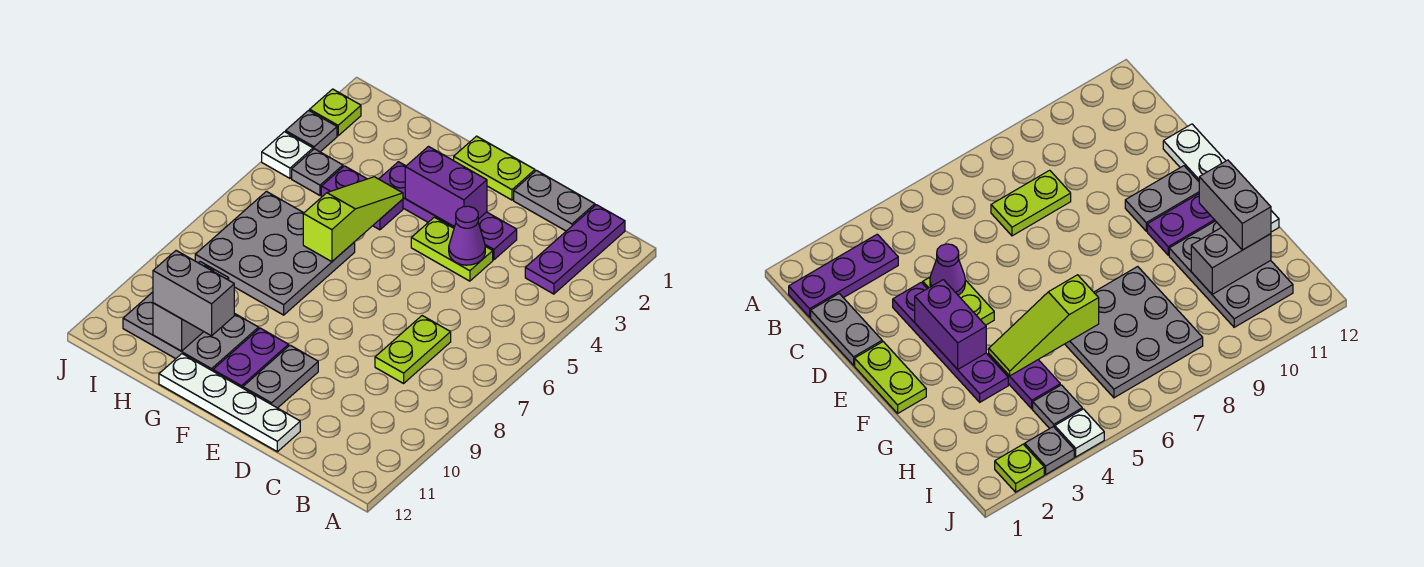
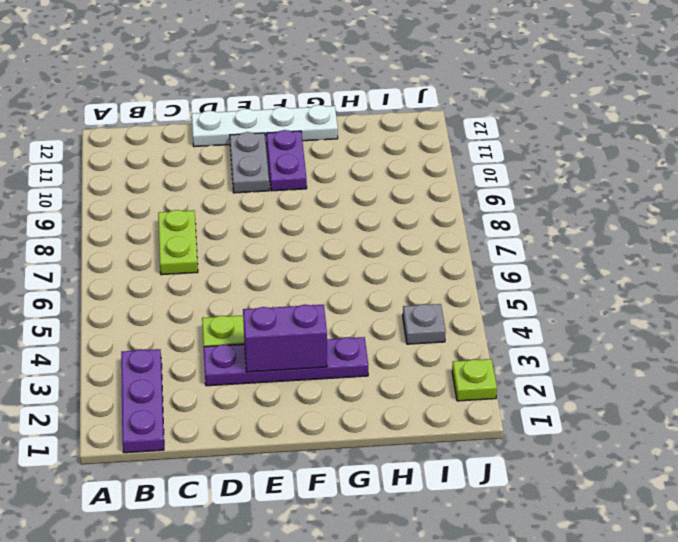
none -> grey 1x2 plate [514,171,595,231]
none -> lime 1x2 plate [454,136,535,200]
none -> purple 1x2 plate [321,166,403,230]

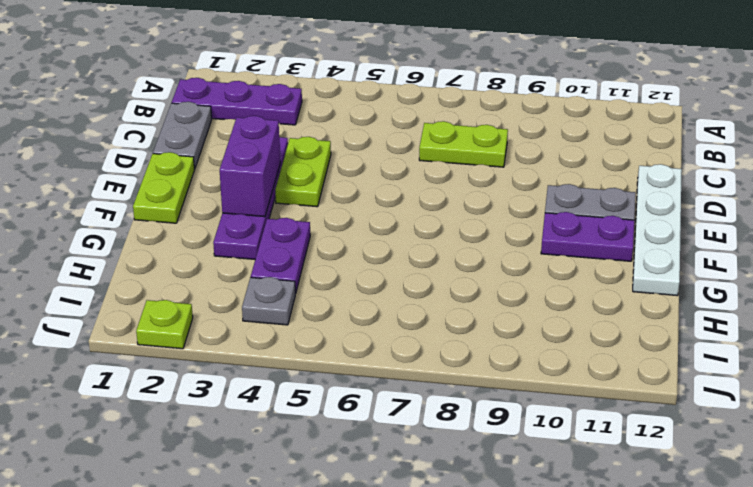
none -> grey 3x3 plate [195,191,355,315]
none -> grey 2x3 plate [123,292,259,371]
none -> grey 1x1 plate [286,110,337,152]

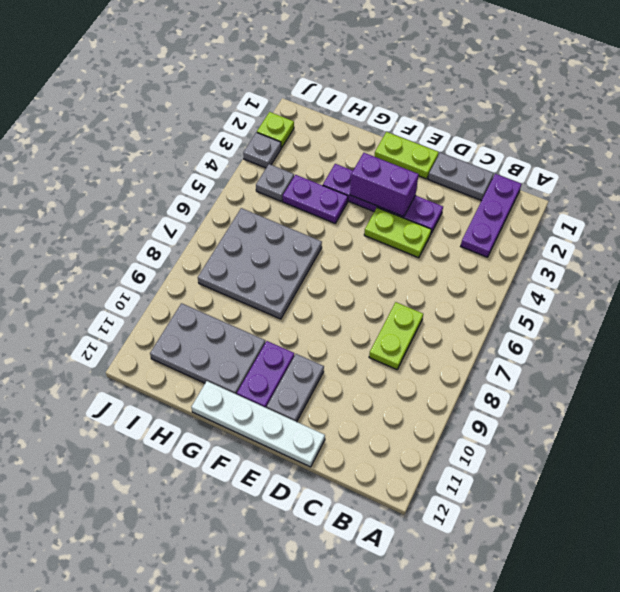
none -> white 1x1 plate [262,132,313,178]
none -> purple 1x1 cone [449,206,485,265]
none -> lime 1x3 slope [303,177,403,262]

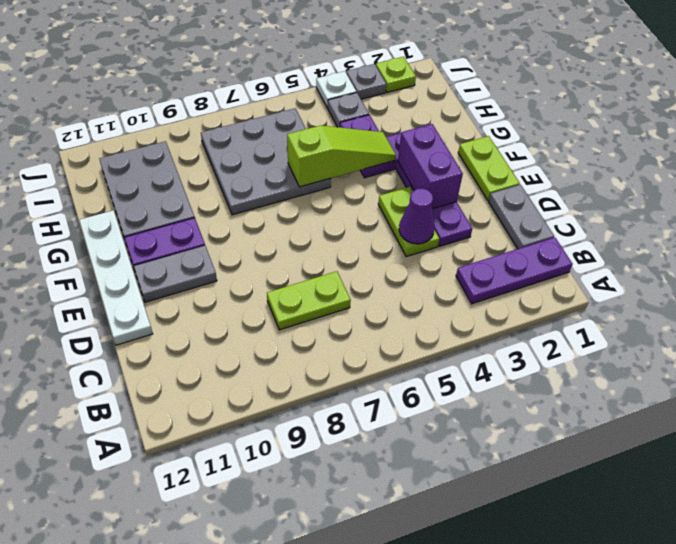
none -> grey 1x2 brick [153,262,229,351]
none -> grey 1x2 brick [153,251,234,336]

